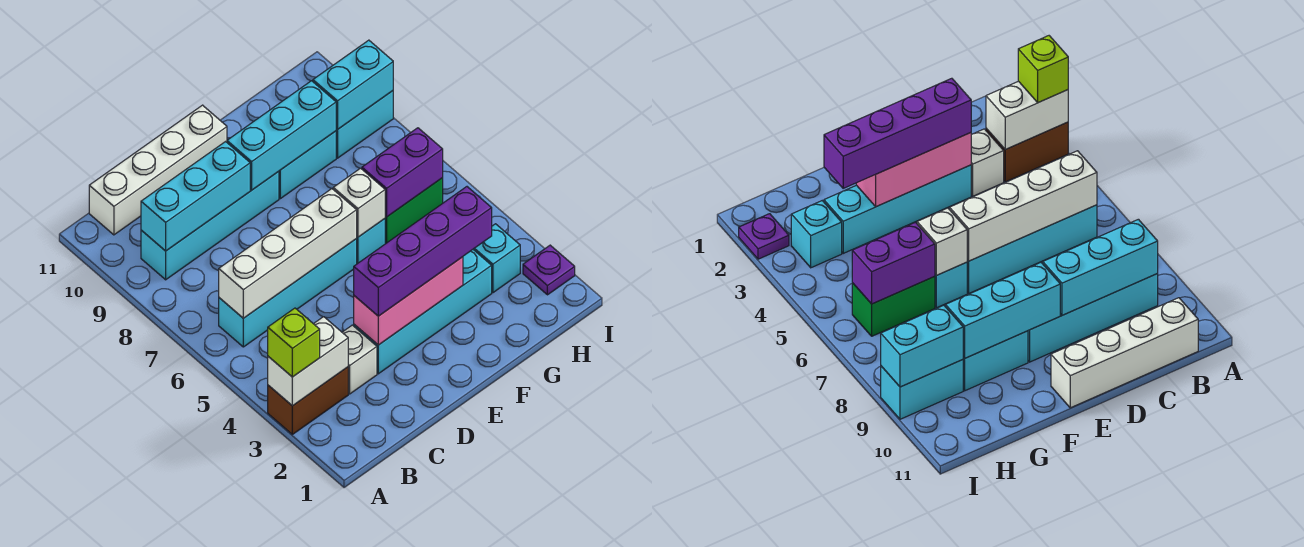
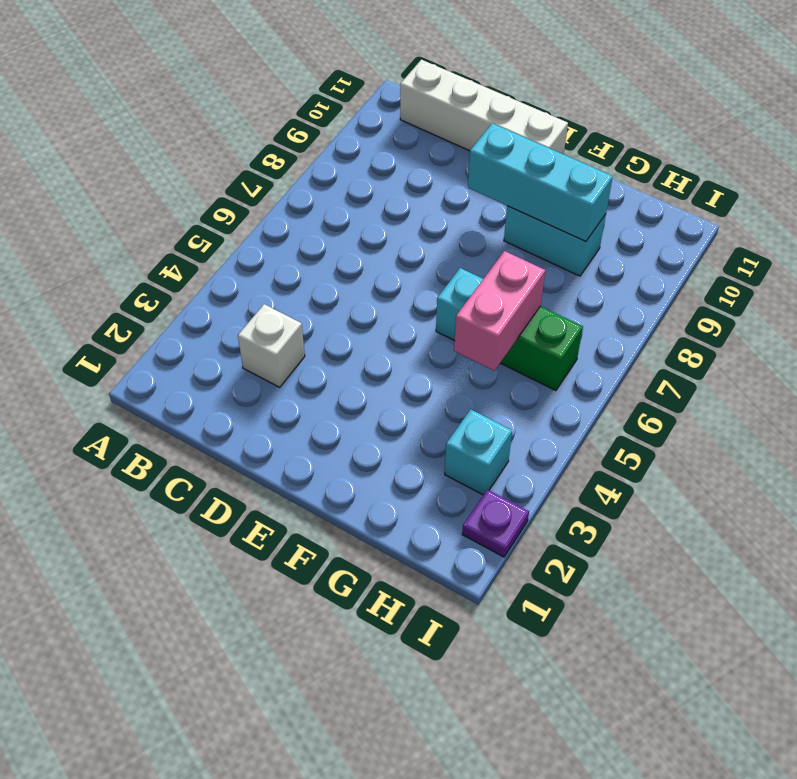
pink 1x2 brick [454,251,545,371] -> purple 1x2 brick [362,128,443,217]
none -> brown 1x2 brick [268,367,348,434]
none -> cyan 1x4 brick [219,239,357,347]
none -> cyan 1x4 brick [141,171,279,280]

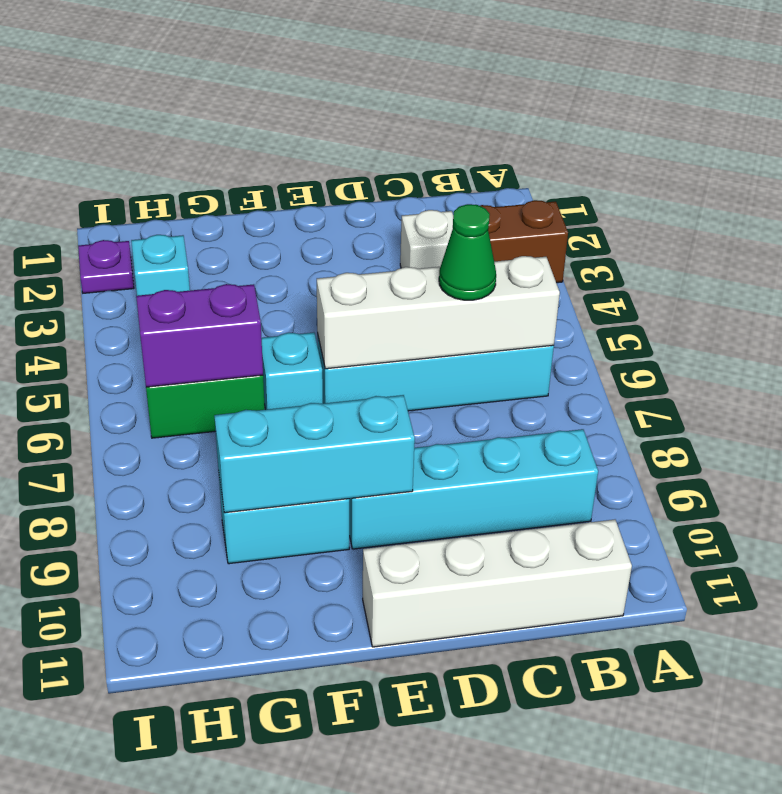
green 1x1 cone [439,204,496,300] -> none
none -> cyan 1x4 brick [354,250,492,374]
none -> cyan 1x2 brick [336,91,393,158]
none -> white 1x2 brick [268,317,348,406]

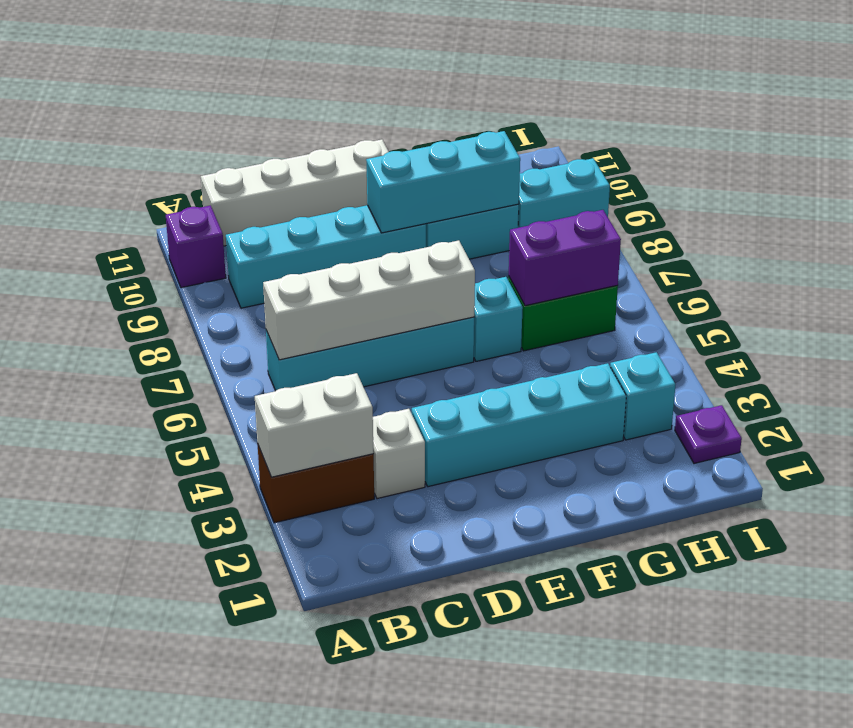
purple 1x1 brick [166,206,226,288] -> none
none -> cyan 1x3 brick [141,142,250,251]
none -> pink 1x3 brick [354,257,463,345]
none -> white 1x1 brick [333,168,385,237]

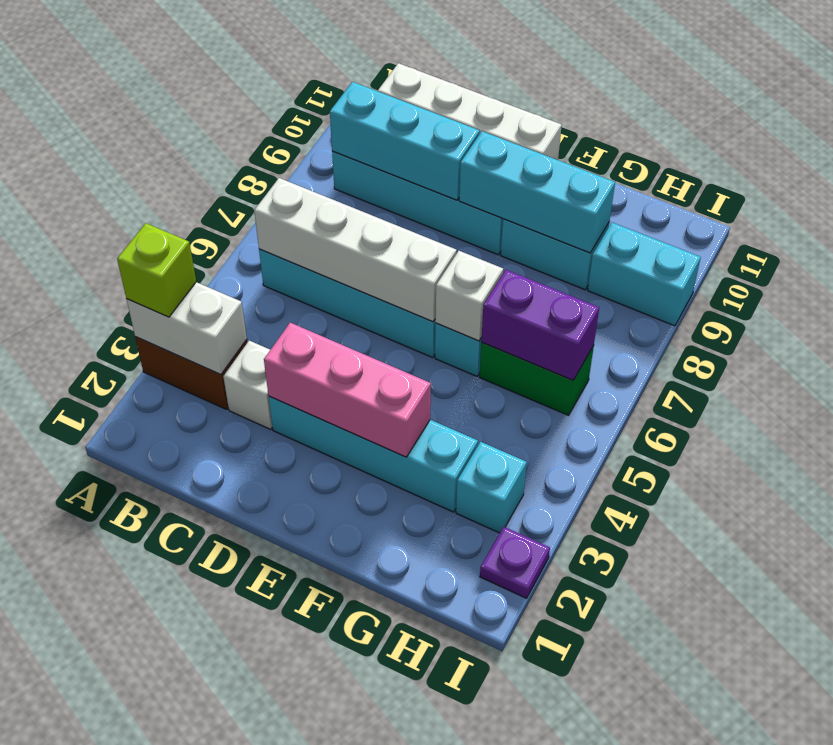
none -> cyan 1x2 brick [313,40,393,129]
none -> purple 1x4 brick [354,187,492,316]

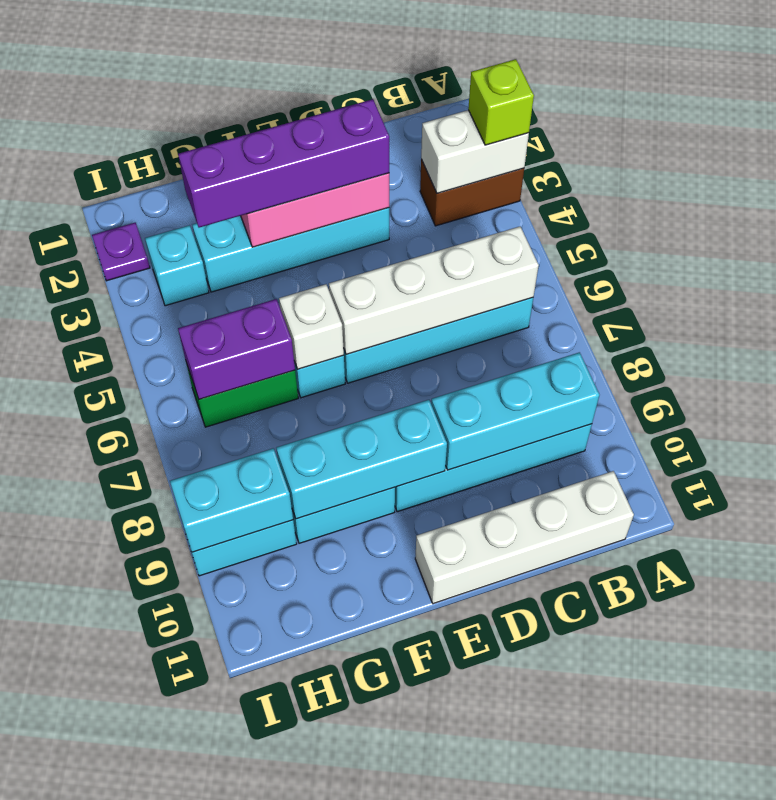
none -> white 1x1 brick [342,325,377,394]

